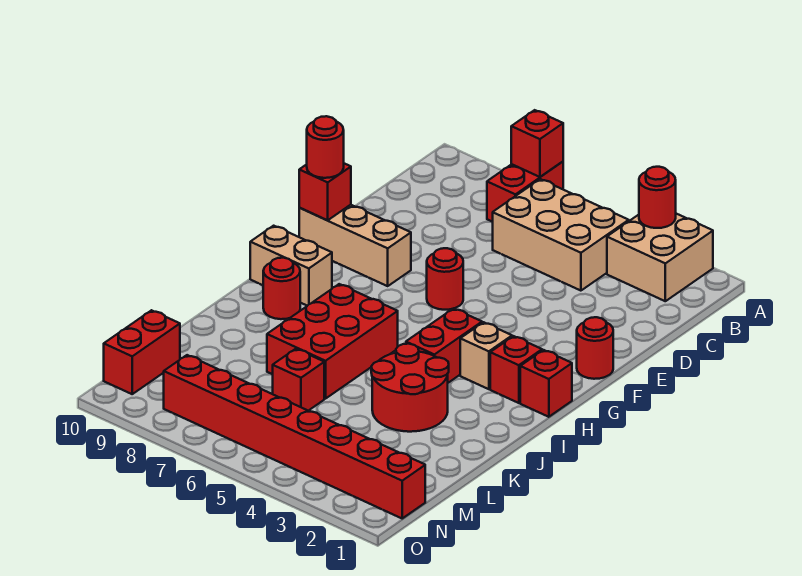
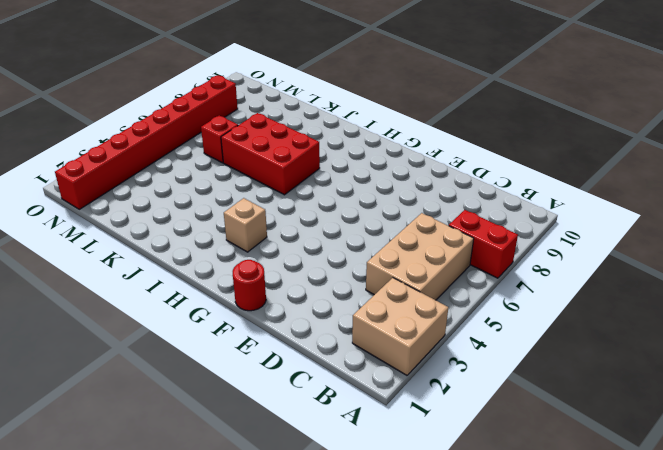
none -> red 1x1 round brick [427,248,463,310]
none -> tan 1x3 brick [299,205,411,286]
none -> red 1x1 brick [520,350,572,417]

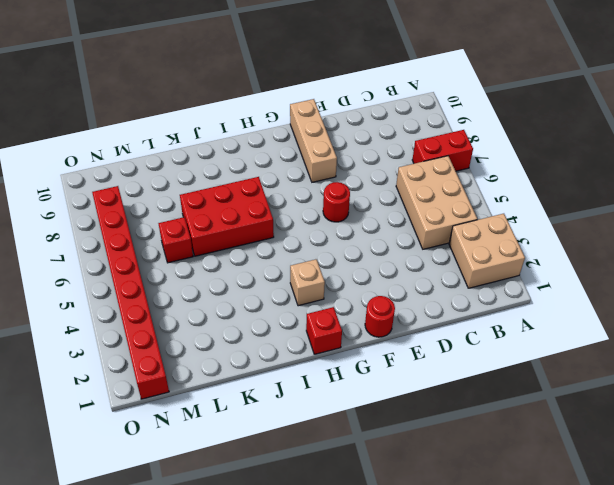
none -> red 1x1 brick [490,336,542,403]
none -> red 1x2 brick [406,308,482,383]
none -> tan 1x2 brick [250,226,332,306]

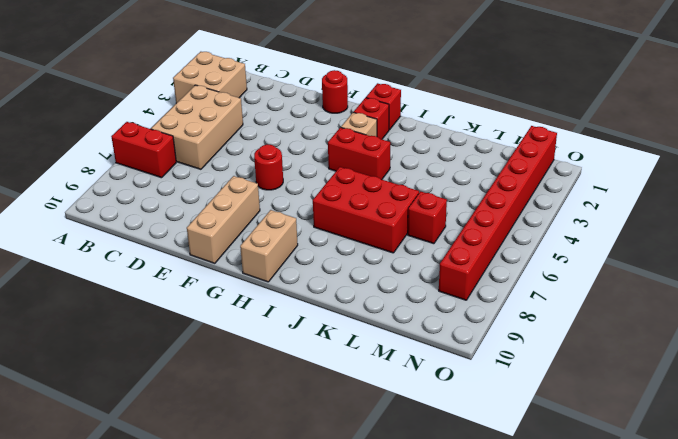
none -> red 1x1 round brick [263,258,300,319]
none -> red 2x2 round brick [371,344,449,432]
none -> red 1x2 brick [104,310,180,394]

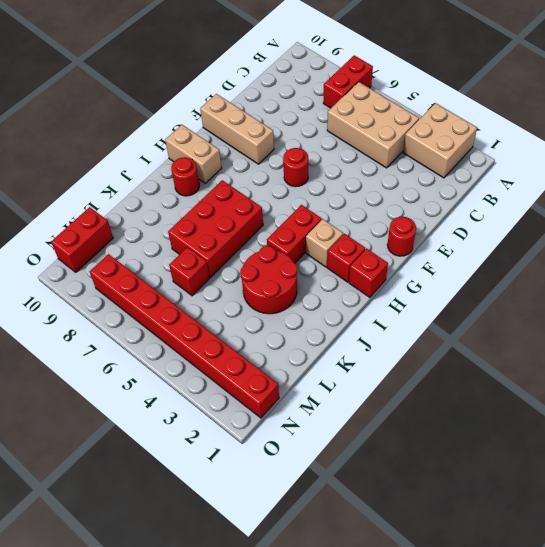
none -> red 1x1 round brick [639,167,676,228]
none -> red 1x1 brick [511,110,563,177]
none -> red 1x1 brick [299,163,351,220]

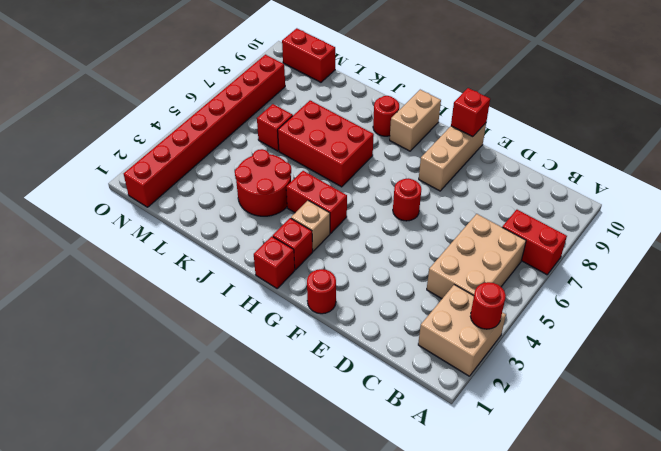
none -> red 1x1 brick [511,110,563,177]
none -> red 1x1 round brick [307,116,344,178]

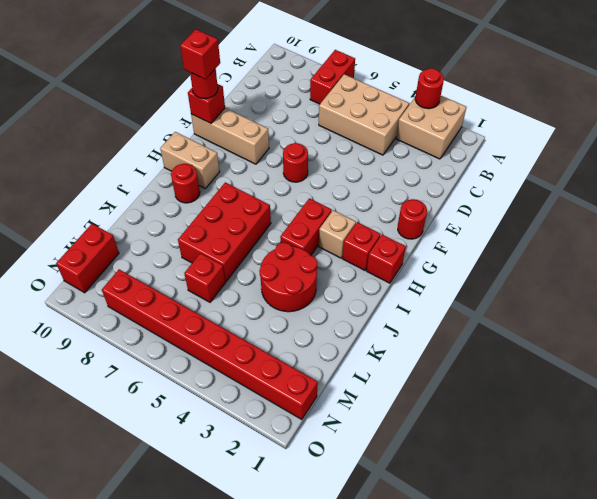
red 1x1 brick [180,29,220,79] -> red 1x1 brick moved to [511,110,563,177]

